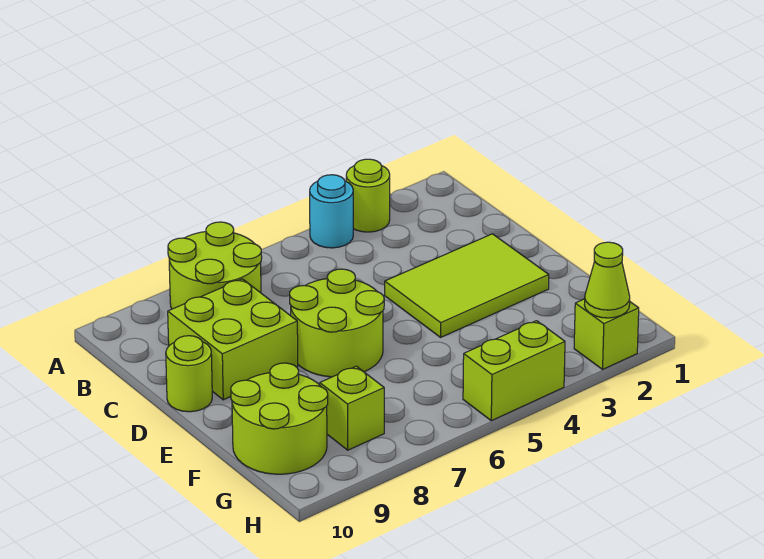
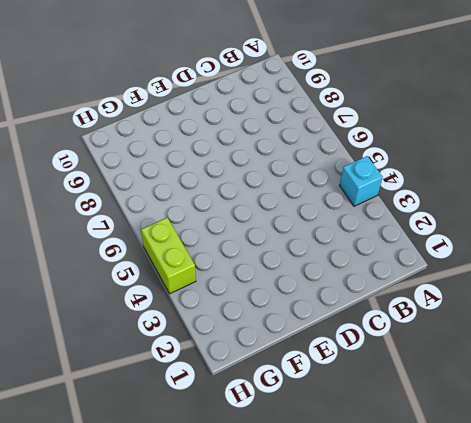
cyan 1x1 brick [340,156,383,206] -> cyan 1x1 round brick [310,175,353,248]
none -> lime 1x1 round brick [346,159,390,232]
none -> lime 2x2 round brick [168,222,262,309]
none -> lime 2x2 brick [168,279,298,400]

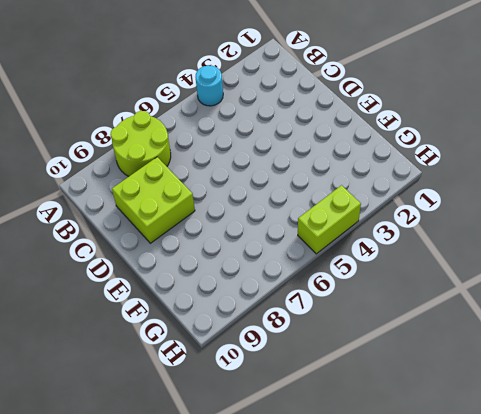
none -> lime 1x1 round brick [346,159,390,232]
none -> lime 2x3 tile [385,234,549,337]
none -> lime 2x2 round brick [290,269,384,377]

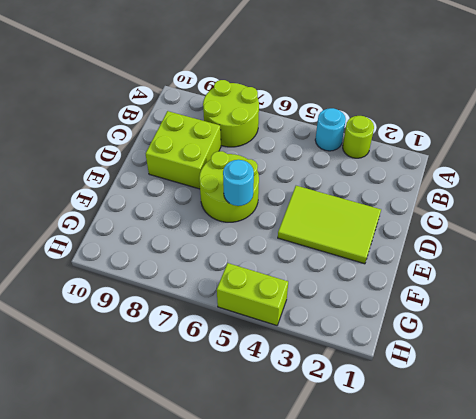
cyan 1x1 round brick [223,160,254,206] -> none
none -> lime 1x1 round brick [166,336,212,412]
none -> lime 2x2 round brick [231,363,328,474]
none -> lime 1x1 brick [320,366,384,450]

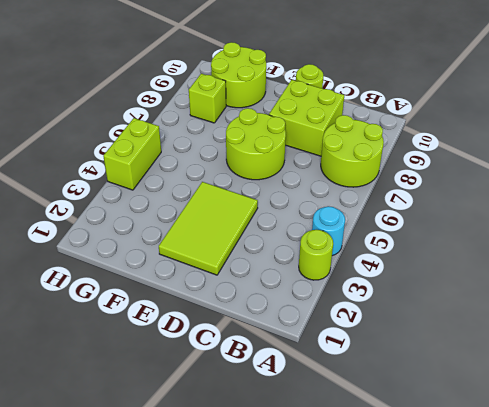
none -> lime 1x1 brick [574,299,639,369]
none -> lime 1x1 cone [584,242,630,318]

